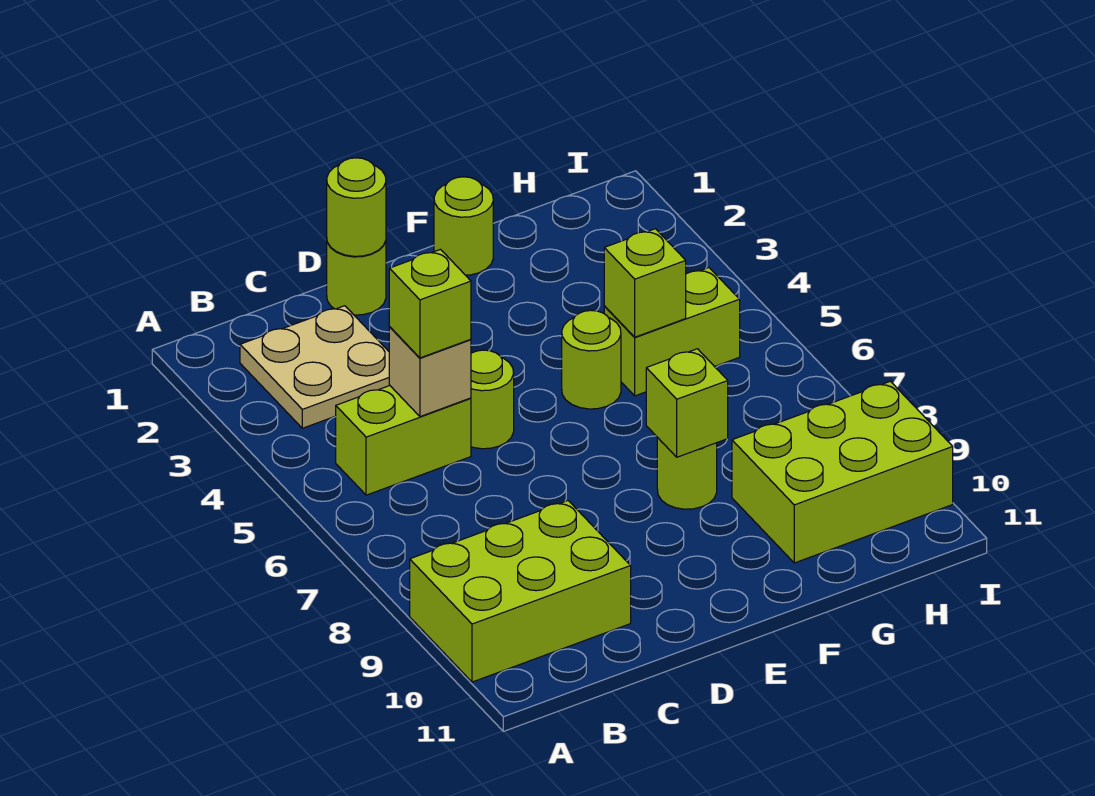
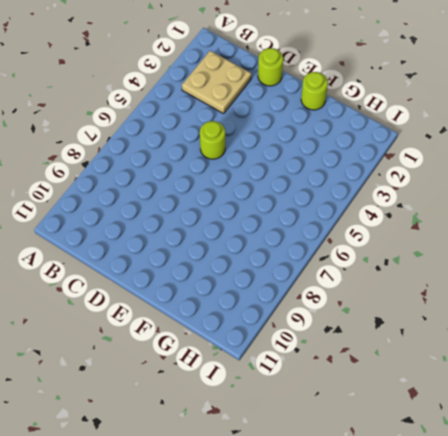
none -> lime 2x3 brick [410,501,631,682]
none -> lime 1x2 brick [336,386,471,495]
none -> lime 1x1 round brick [562,310,621,409]

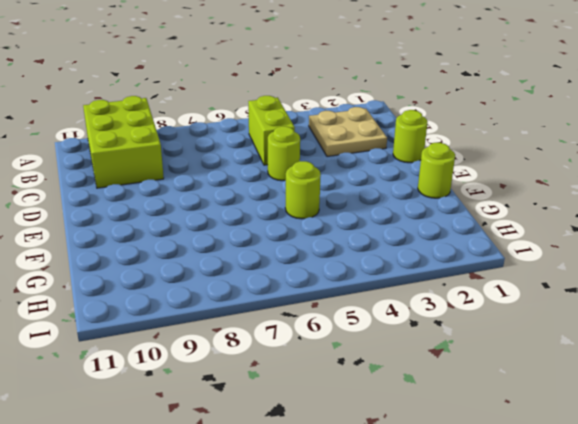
none -> lime 1x1 round brick [657,437,717,509]
none -> lime 1x2 brick [604,268,740,396]
none -> lime 2x3 brick [732,381,953,563]

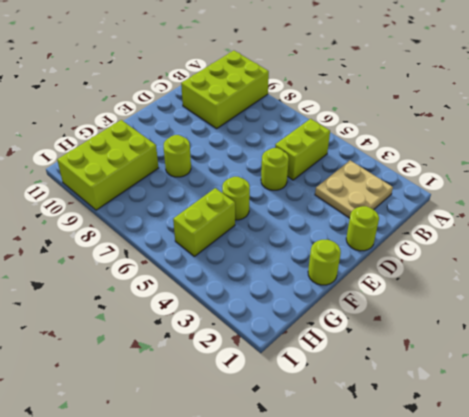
none -> tan 1x1 brick [389,327,471,417]
none -> lime 1x1 round brick [327,158,386,256]
none -> lime 1x1 brick [646,349,728,457]

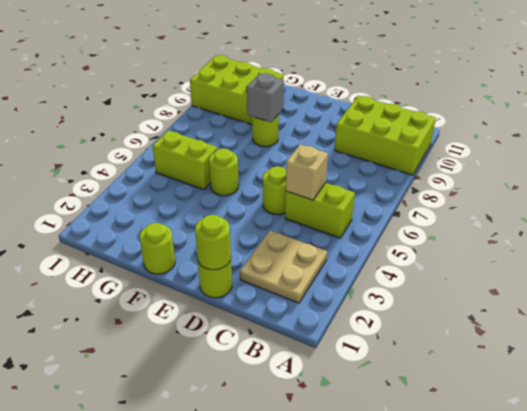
grey 1x1 brick [247,73,284,122] -> lime 1x1 brick [646,349,728,457]
none -> lime 1x1 brick [604,229,686,337]
none -> lime 1x1 brick [389,249,471,358]

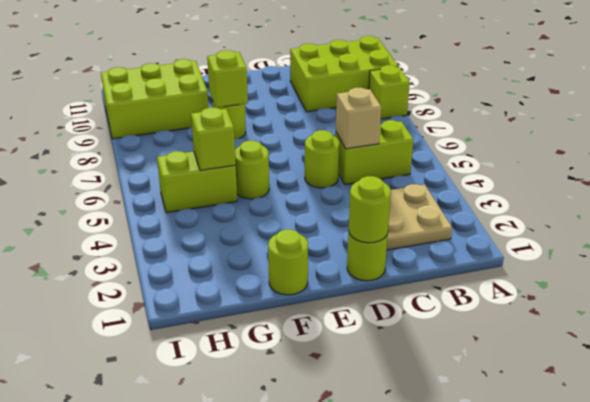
lime 1x1 brick [369,65,410,119] -> lime 1x1 brick moved to [389,249,471,358]

